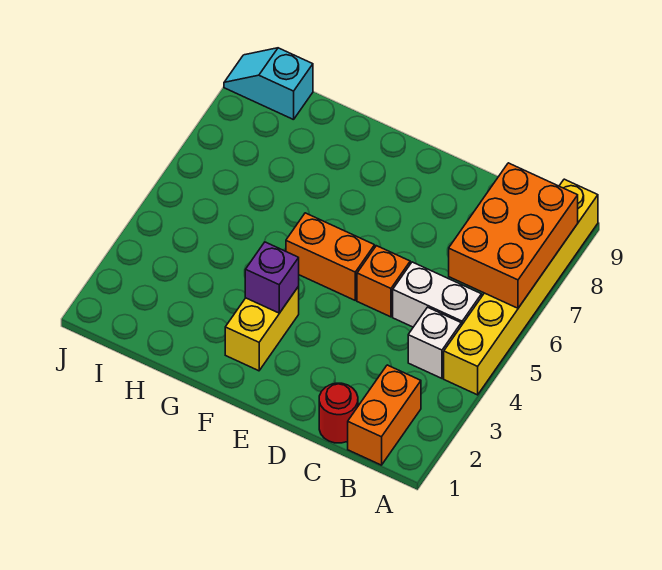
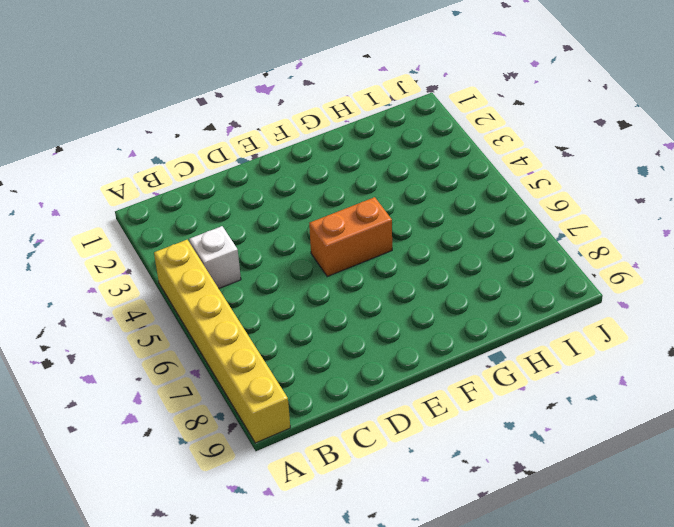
none -> orange 1x2 brick [348,365,421,465]
none -> white 1x2 brick [393,262,482,327]

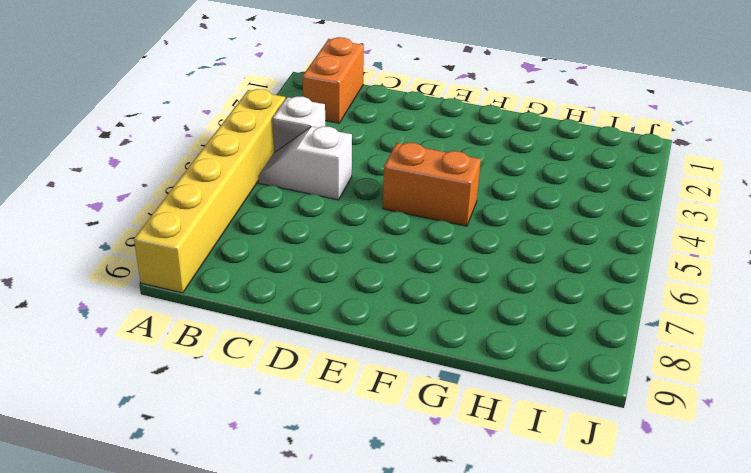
white 1x2 slope [258,126,352,200] -> white 1x2 brick [393,262,482,327]
none -> red 1x1 round brick [319,383,358,443]
none -> orange 1x1 brick [357,246,410,317]

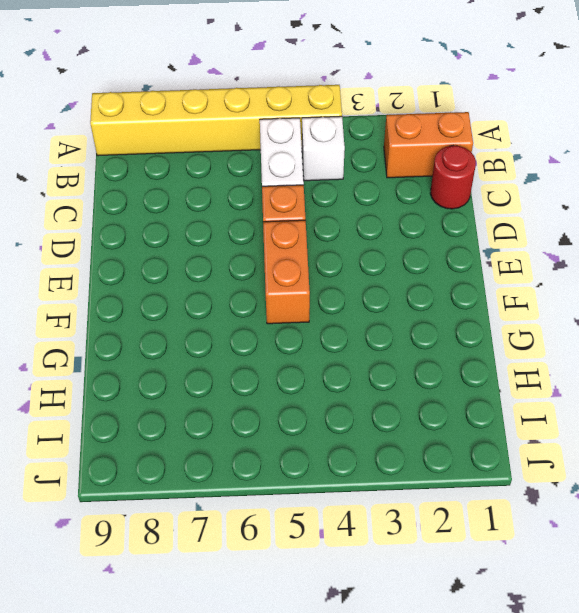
none -> yellow 1x2 brick [225,286,299,371]
none -> cyan 1x2 slope [224,48,313,120]

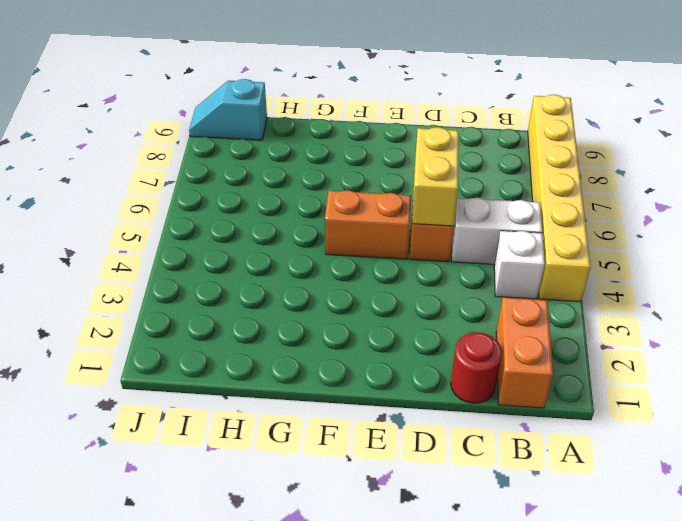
yellow 1x2 brick [412,127,459,226] -> yellow 1x2 brick moved to [225,286,299,371]
none -> orange 2x3 brick [449,163,578,308]
none -> purple 1x1 brick [245,242,299,313]

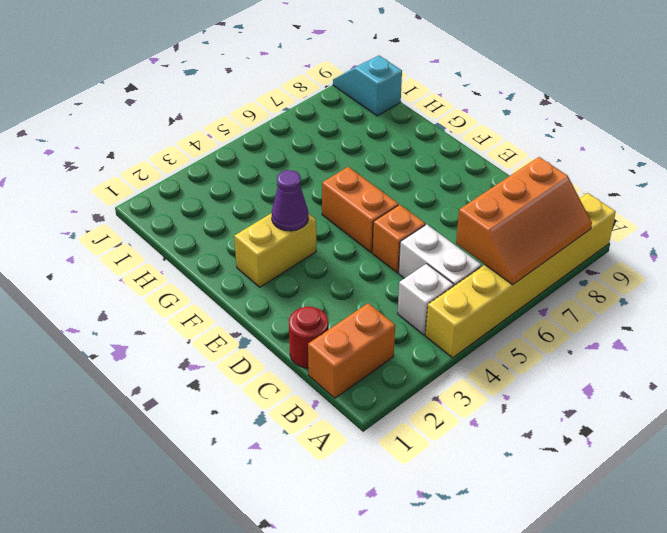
orange 2x3 slope [456,157,592,285] -> orange 2x3 brick [449,163,578,308]
purple 1x1 cone [272,170,308,231] -> purple 1x1 brick [245,242,299,313]

